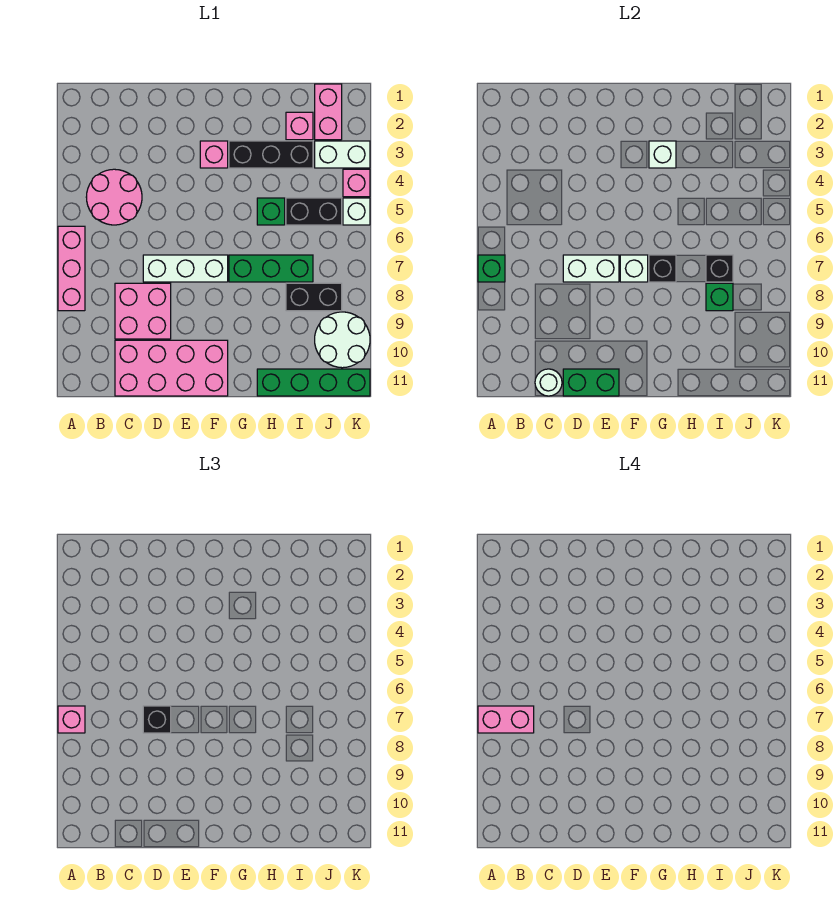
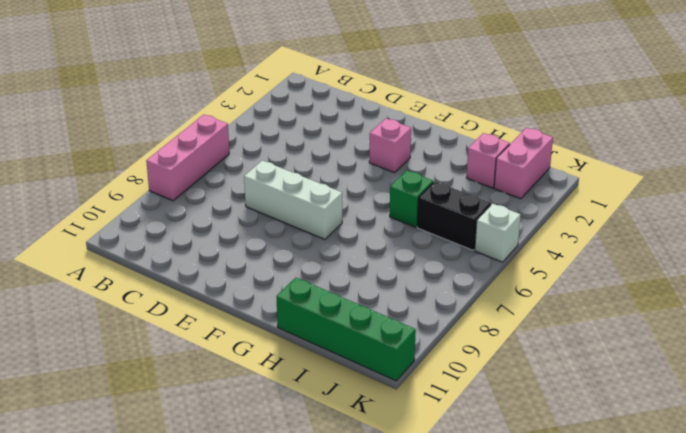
none -> pink 2x2 round brick [86,169,142,225]
none -> pink 2x2 brick [115,283,171,339]
none -> pink 2x4 brick [115,340,228,396]
none -> black 1x3 brick [229,141,313,168]

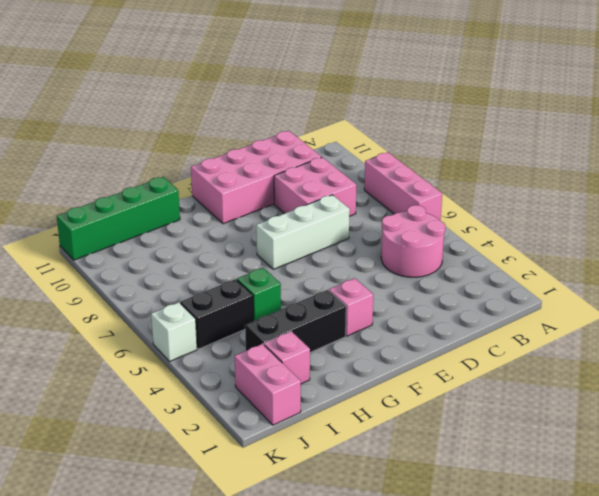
none -> green 1x3 brick [229,255,313,282]
none -> black 1x2 brick [286,283,342,311]
none -> white 1x2 brick [315,141,370,168]
none -> white 2x2 round brick [315,312,370,368]

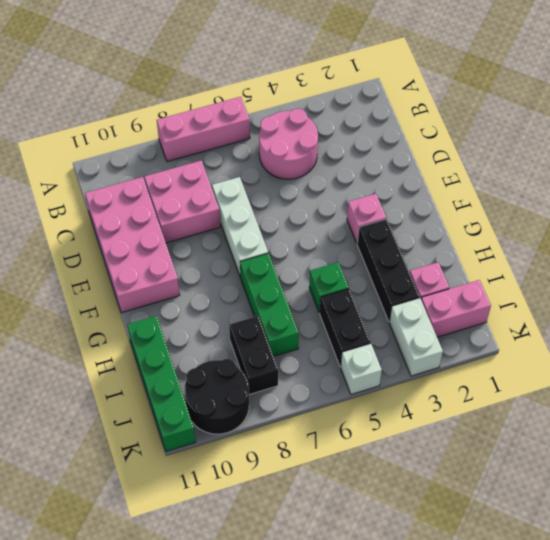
black 2x2 round brick [184,359,249,434] -> white 2x2 round brick [315,312,370,368]
none -> pink 1x1 brick [343,169,370,197]
none -> green 1x1 brick [478,255,505,282]
none -> white 1x1 round brick [535,369,562,396]
none -> white 1x2 brick [563,255,619,282]

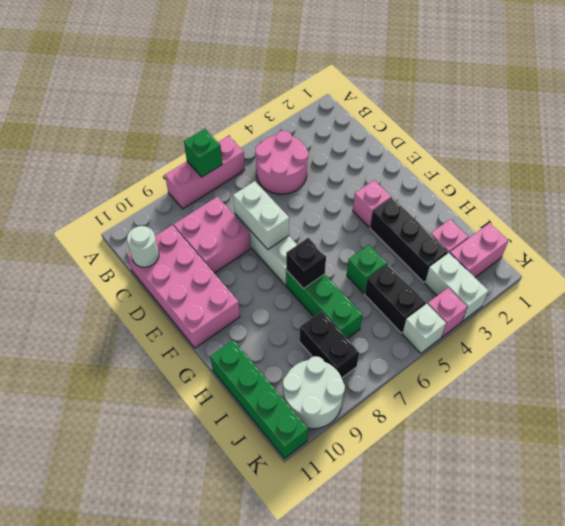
none -> green 1x2 brick [563,369,619,396]
none -> white 1x1 brick [620,255,648,282]
none -> white 1x1 brick [649,141,676,168]
none -> black 1x1 brick [706,255,733,282]

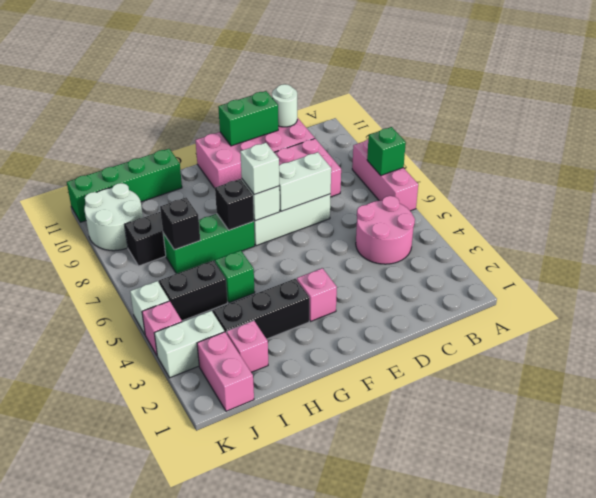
white 1x1 brick [240,143,279,195] -> white 1x1 brick moved to [649,141,676,168]
none -> green 1x1 brick [706,283,733,311]
none -> pink 1x1 brick [58,706,85,733]
none -> black 1x1 brick [143,706,171,733]
none -> pink 1x2 brick [478,706,534,733]

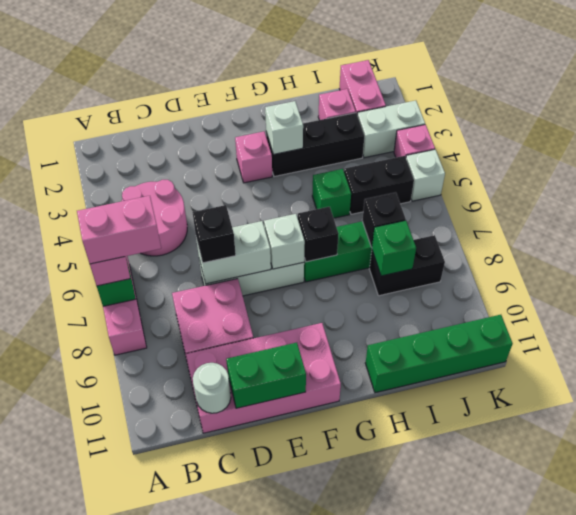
none -> white 2x2 round brick [315,312,370,368]

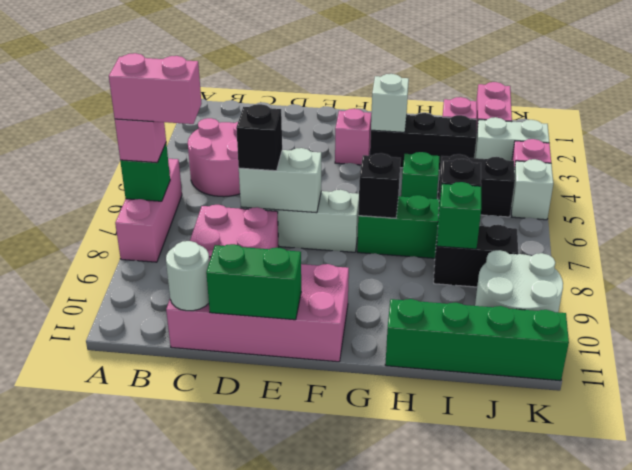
none -> white 1x1 brick [620,255,648,282]

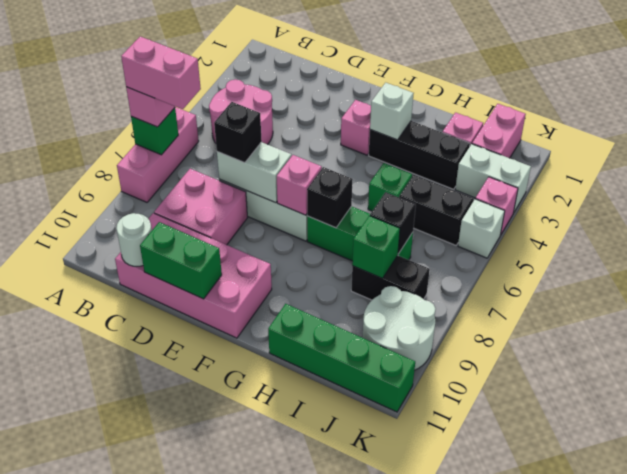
pink 1x1 brick [277,155,322,215] -> white 1x1 brick [620,255,648,282]

